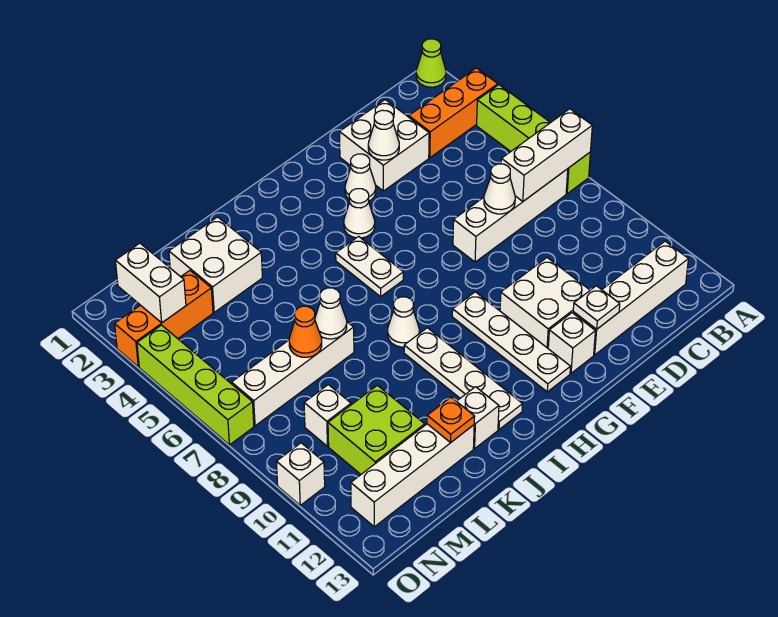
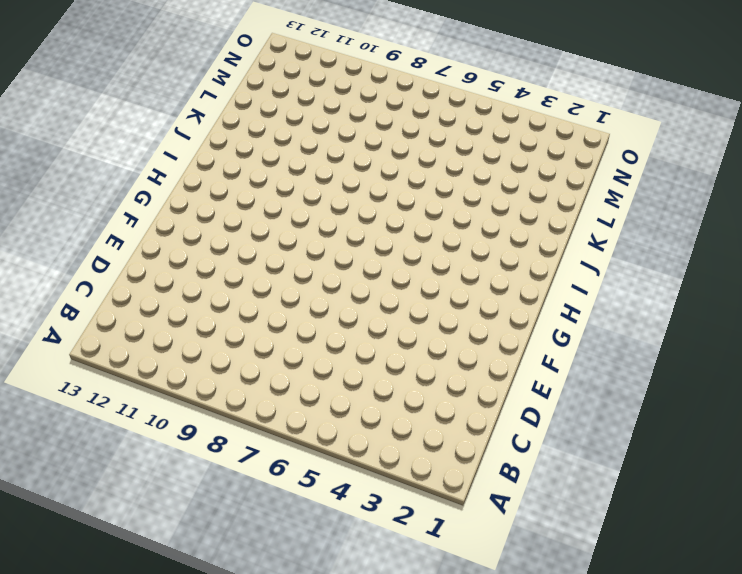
none -> lime 1x1 cone [416,39,446,87]
none -> orange 1x3 brick [409,68,498,158]
none -> lime 1x4 brick [477,85,590,194]
none -> white 1x4 brick [453,169,568,262]

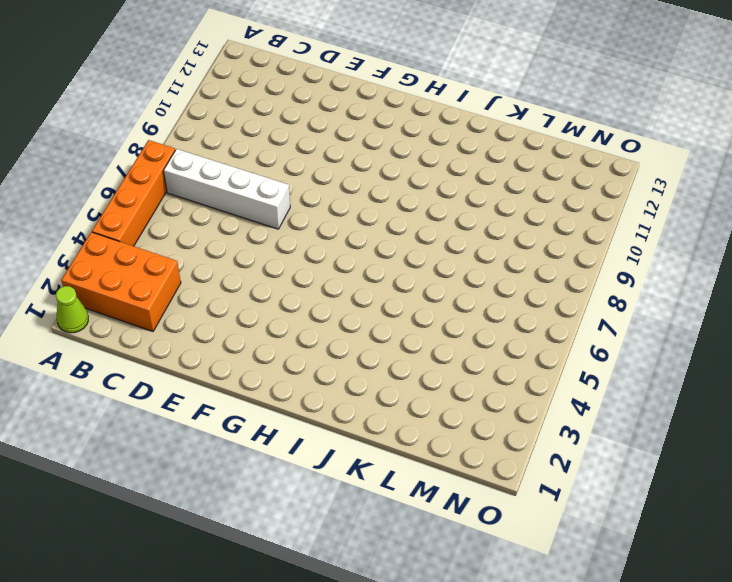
orange 2x3 brick [61,232,181,331] -> orange 1x3 brick [409,68,498,158]
orange 1x4 brick [92,140,175,246] -> lime 1x4 brick [477,85,590,194]
none -> white 1x4 brick [573,241,688,355]
none -> white 2x2 brick [340,100,429,191]
none -> white 2x2 brick [500,258,590,348]
none -> white 1x1 cone [345,154,376,201]

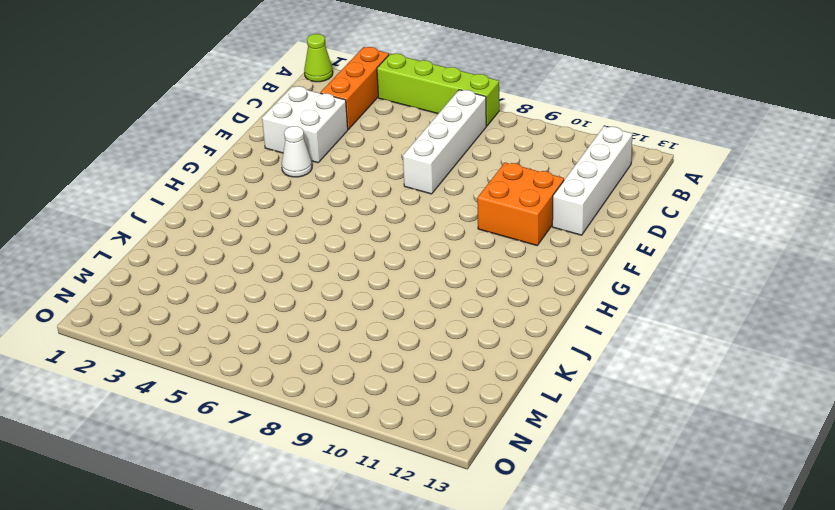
orange 2x2 brick [477,162,564,245] -> white 2x2 brick [500,258,590,348]
none -> white 1x1 brick [548,313,595,373]
none -> white 1x1 cone [344,189,375,238]
none -> white 1x4 plate [452,292,570,392]
none -> white 1x2 plate [336,236,403,297]

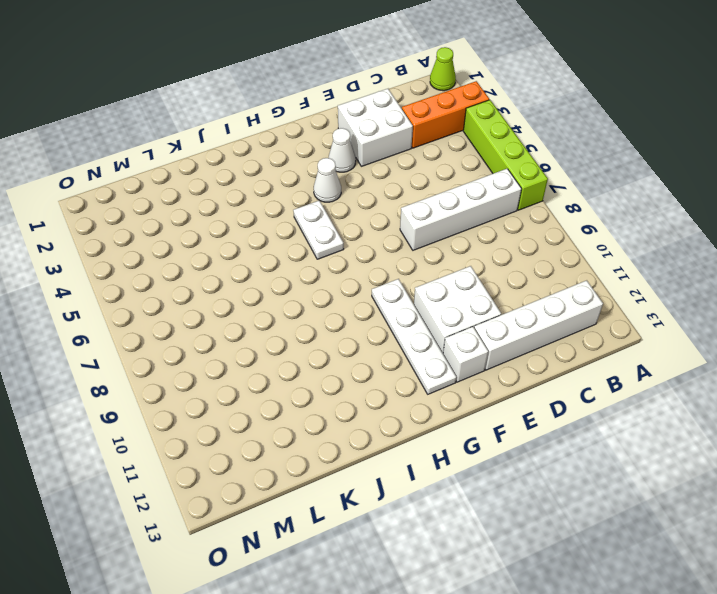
none -> white 1x1 cone [388,297,419,347]
none -> white 1x4 plate [404,328,523,429]
none -> white 1x1 brick [457,387,499,449]
none -> white 2x2 brick [169,217,262,312]

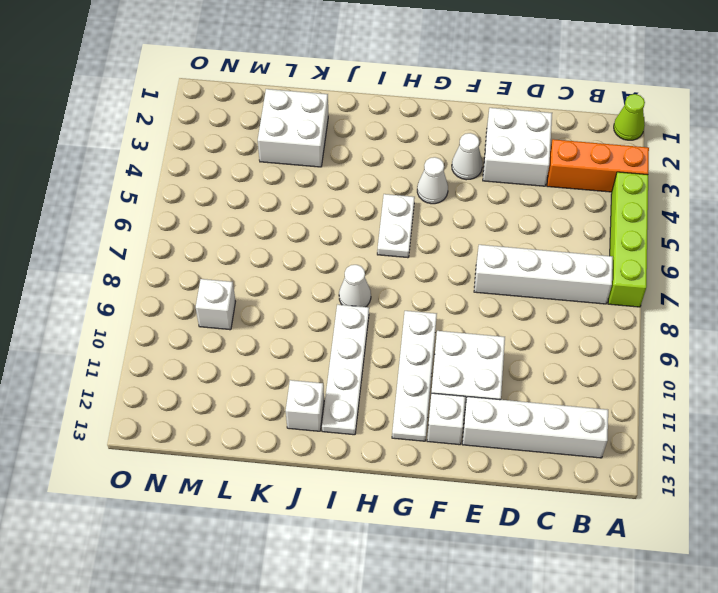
none -> white 1x4 brick [232,322,354,426]
none -> white 1x4 brick [351,424,474,527]
none -> lime 2x2 brick [328,385,425,474]
none -> orange 1x3 brick [115,270,213,367]

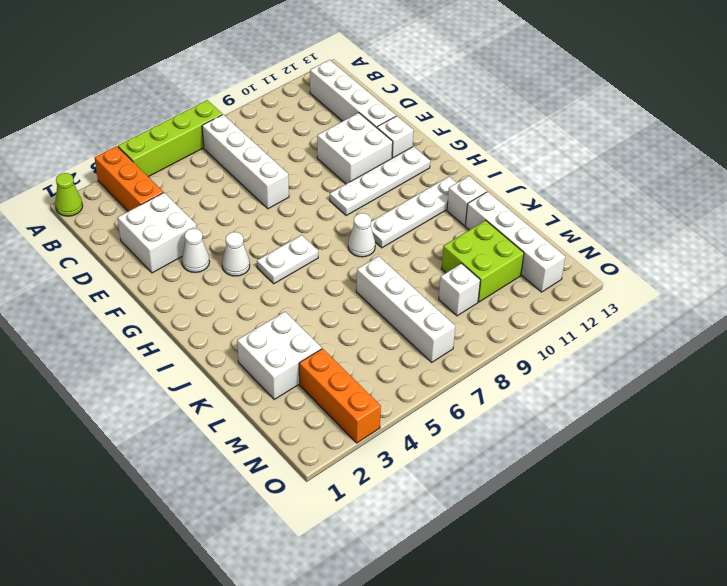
none -> lime 1x4 brick [137,325,254,445]
none -> white 1x1 brick [277,443,325,505]
none -> white 1x3 brick [501,109,592,201]
none -> white 1x1 cone [484,164,515,214]

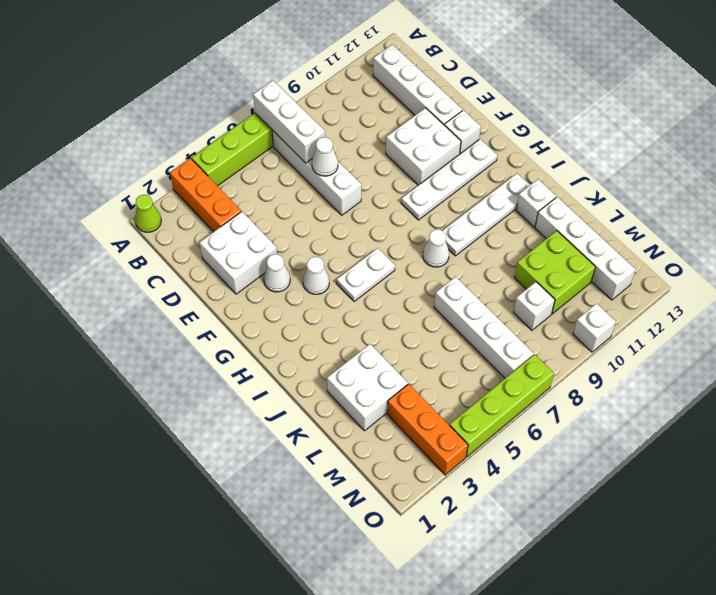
none -> white 1x1 cone [368,110,399,160]
none -> white 1x1 plate [573,286,620,329]
none -> white 1x1 cone [315,288,347,339]
none -> orange 1x1 plate [427,397,475,443]

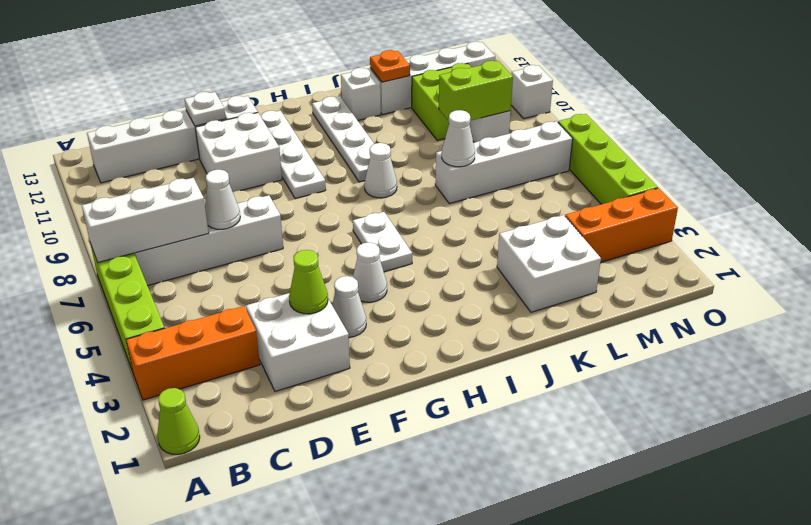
lime 1x1 cone [289,250,328,314] -> white 1x1 cone [368,110,399,160]
lime 1x2 brick [439,61,513,121] -> none
none -> orange 1x1 cone [289,306,322,357]
none -> white 1x2 brick [115,243,186,323]

